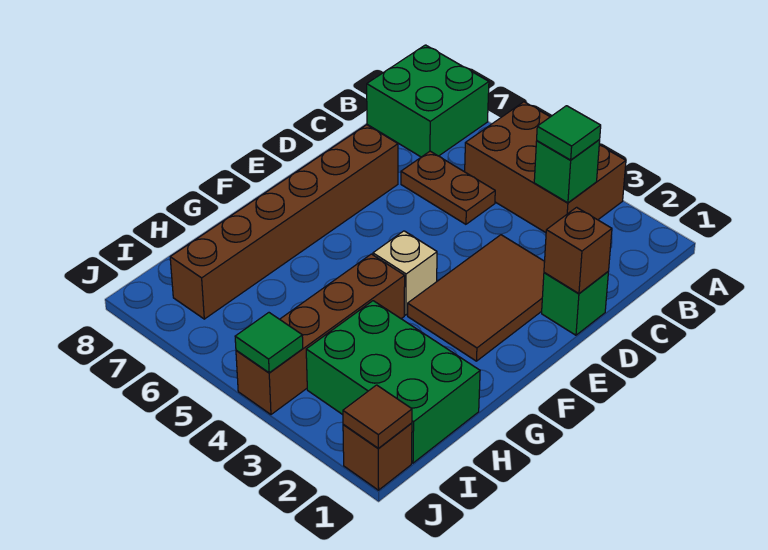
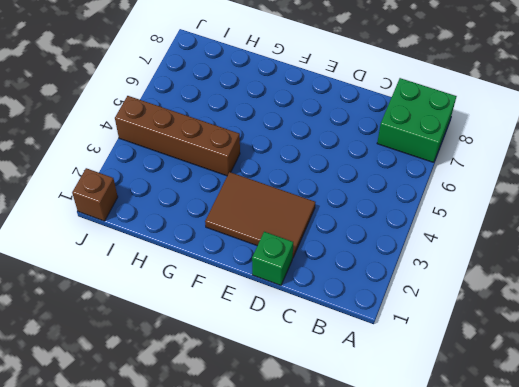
none -> brown 2x3 brick [465,102,626,233]
none -> brown 1x2 plate [401,151,495,224]
none -> brown 1x6 brick [170,125,398,319]

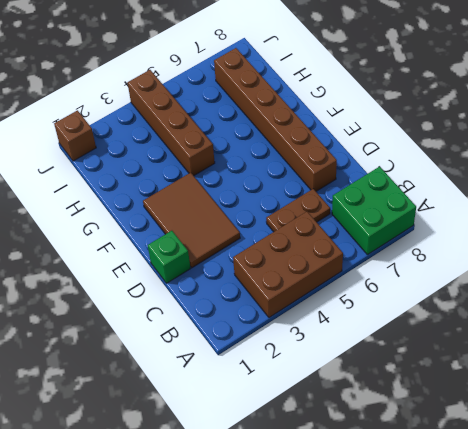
none -> tan 1x1 brick [373,231,437,315]
none -> green 2x3 brick [306,301,480,463]
none -> green 1x1 brick [534,140,600,203]

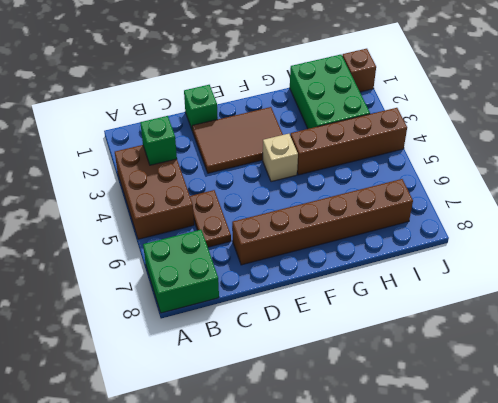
none -> brown 1x1 brick [544,207,612,294]
none -> brown 1x1 tile [343,385,412,448]
none -> green 1x1 tile [235,313,303,373]

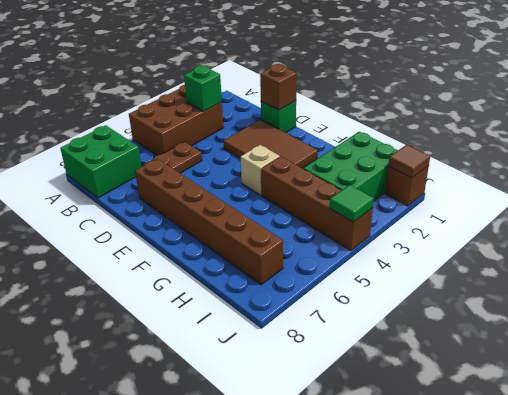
none -> green 1x1 tile [537,106,601,160]

